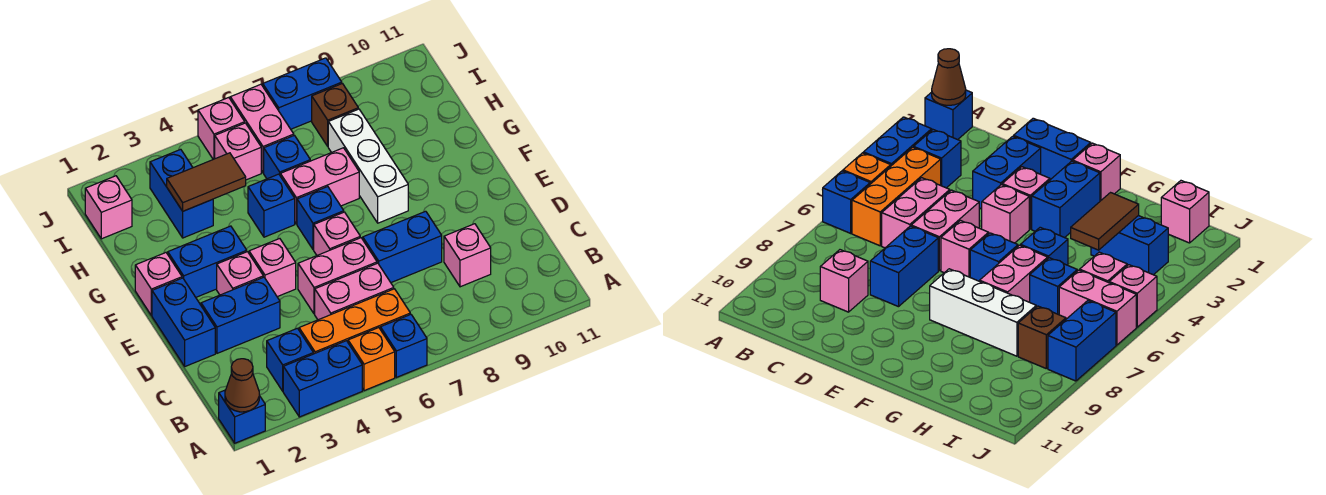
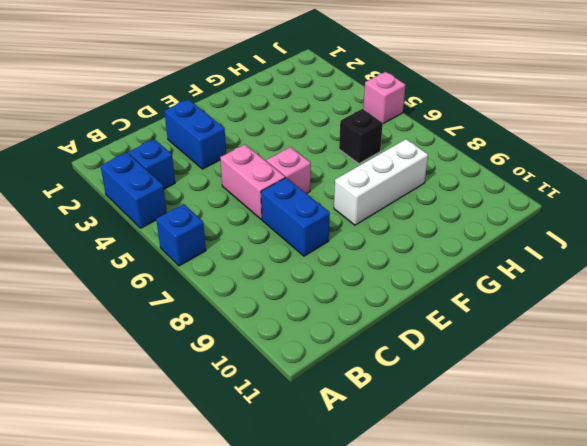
black 1x1 brick [339,109,383,164] -> blue 1x1 brick [264,135,310,179]
none -> blue 1x1 brick [219,390,265,443]
none -> orange 1x1 brick [348,328,395,391]
none -> orange 1x3 brick [299,289,410,354]
none -> pink 1x2 brick [315,263,394,320]

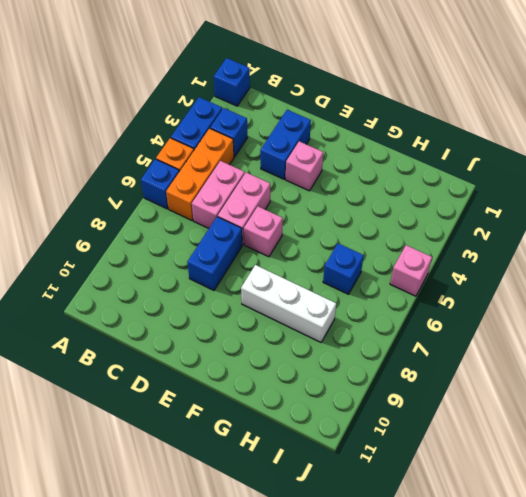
none -> pink 1x1 brick [444,224,491,287]
none -> blue 1x2 brick [152,278,215,366]
none -> pink 1x1 brick [249,239,296,297]
none -> pink 1x1 brick [135,253,182,315]

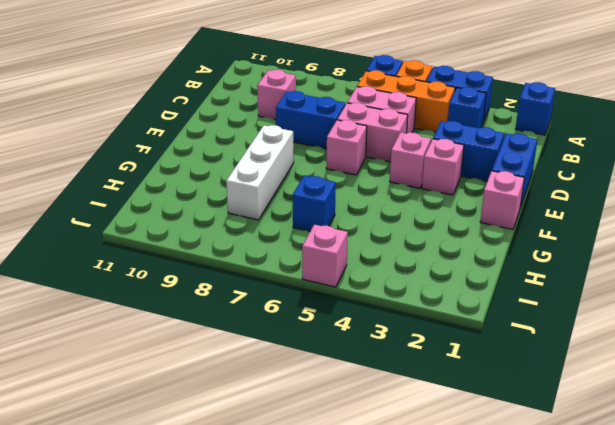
none -> blue 1x2 brick [168,226,247,297]
none -> blue 1x1 brick [297,187,344,250]
none -> blue 1x1 brick [248,174,295,237]
none -> pink 1x2 brick [280,148,359,224]

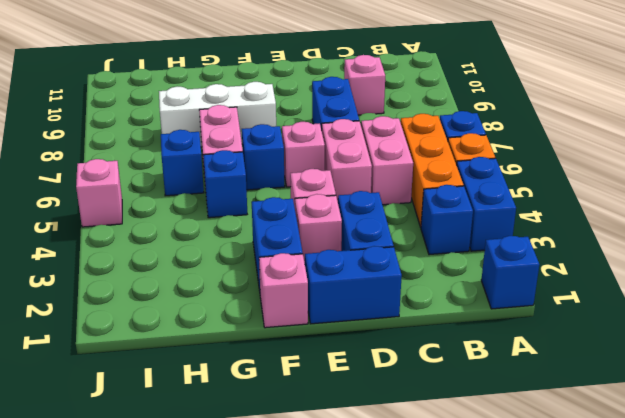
none -> blue 1x2 brick [150,149,213,238]
none -> pink 1x1 brick [85,176,132,239]
none -> pink 1x1 brick [215,123,261,180]
none -> pink 1x2 brick [230,84,294,173]

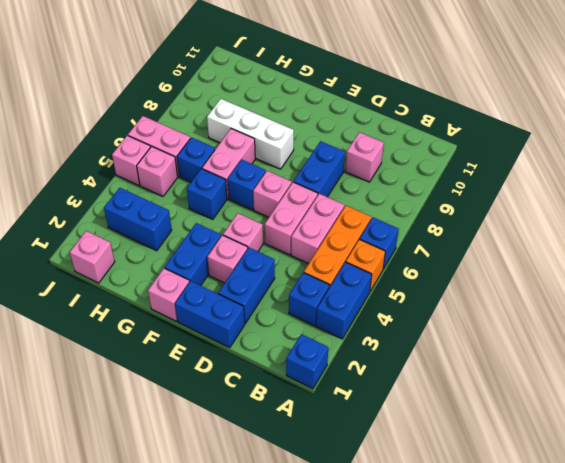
none -> brown 1x1 brick [312,84,358,146]
none -> blue 1x2 brick [263,58,342,129]
none -> brown 1x1 cone [225,359,259,412]
none -> brown 1x2 tile [167,153,246,211]

